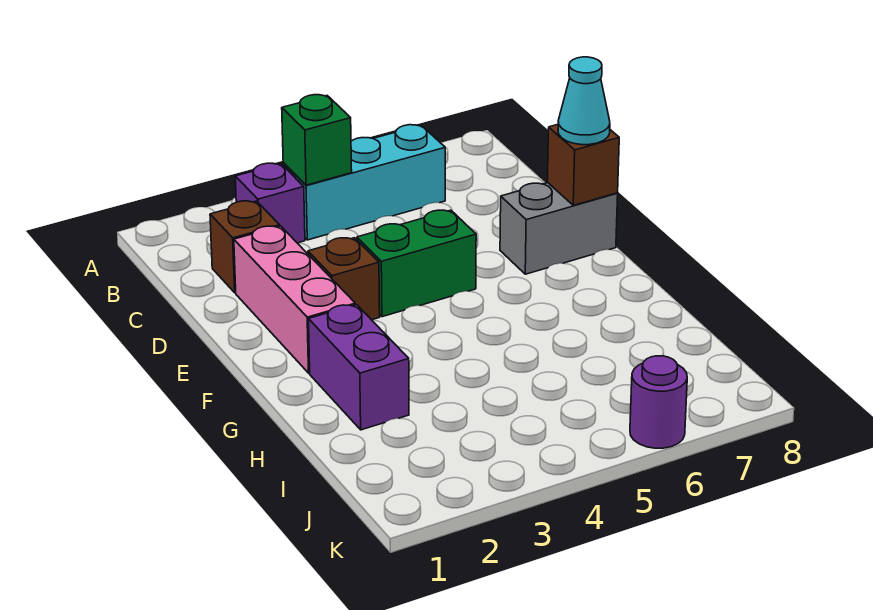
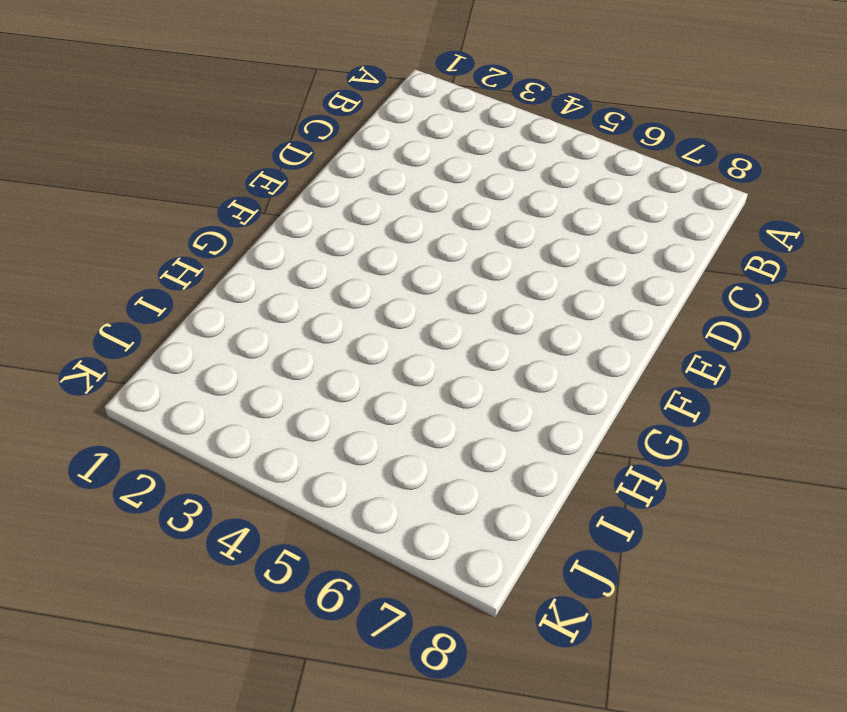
none -> purple 1x1 brick [235,163,305,243]
none -> cyan 1x3 brick [283,125,445,240]
none -> brown 1x1 brick [210,201,280,293]

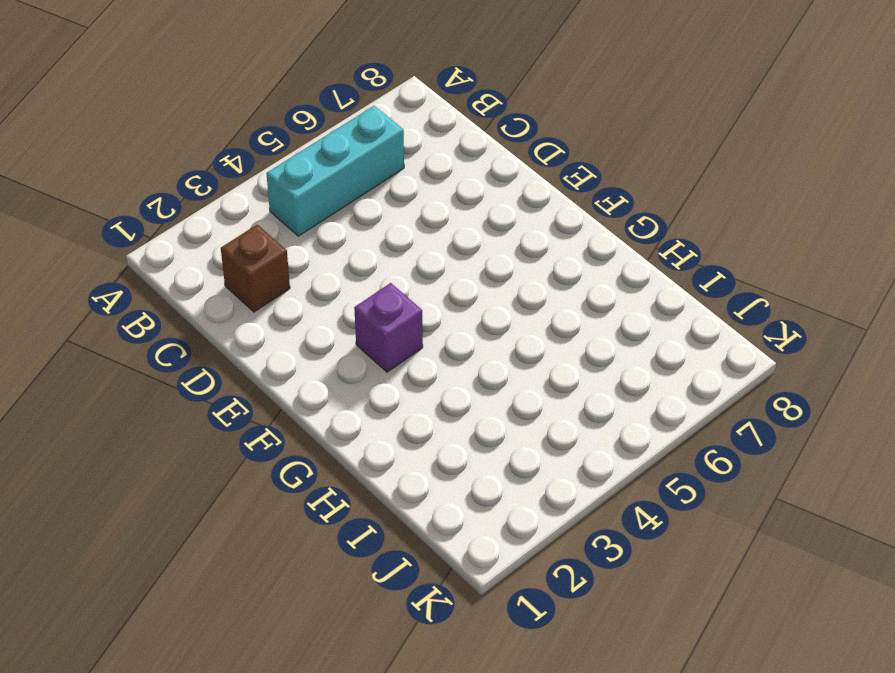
purple 1x1 brick [354,283,423,372] -> purple 1x1 brick moved to [235,163,305,243]
none -> pink 1x3 brick [234,226,355,373]
none -> brown 1x1 brick [308,238,380,320]
none -> green 1x2 brick [357,210,476,317]

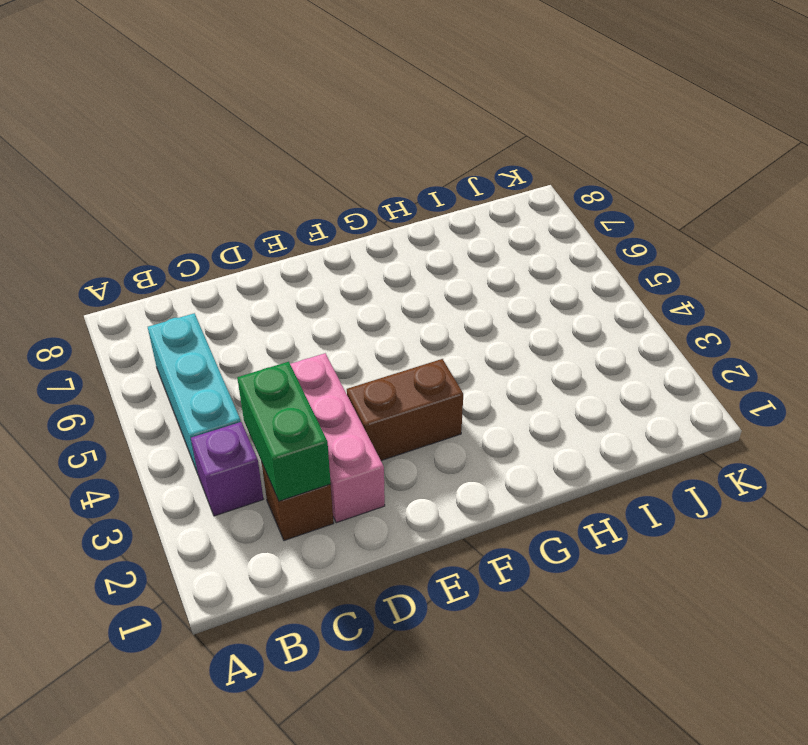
green 1x2 brick [237,362,331,501] -> green 1x2 brick moved to [357,210,476,317]
pink 1x3 brick [290,353,385,523] -> pink 1x3 brick turned to [234,226,355,373]
brown 1x2 brick [347,359,463,461] -> brown 1x1 brick [308,238,380,320]
none -> grey 1x2 brick [500,183,618,274]
none -> purple 1x2 brick [309,305,409,430]
none -> purple 1x1 round brick [630,356,687,448]

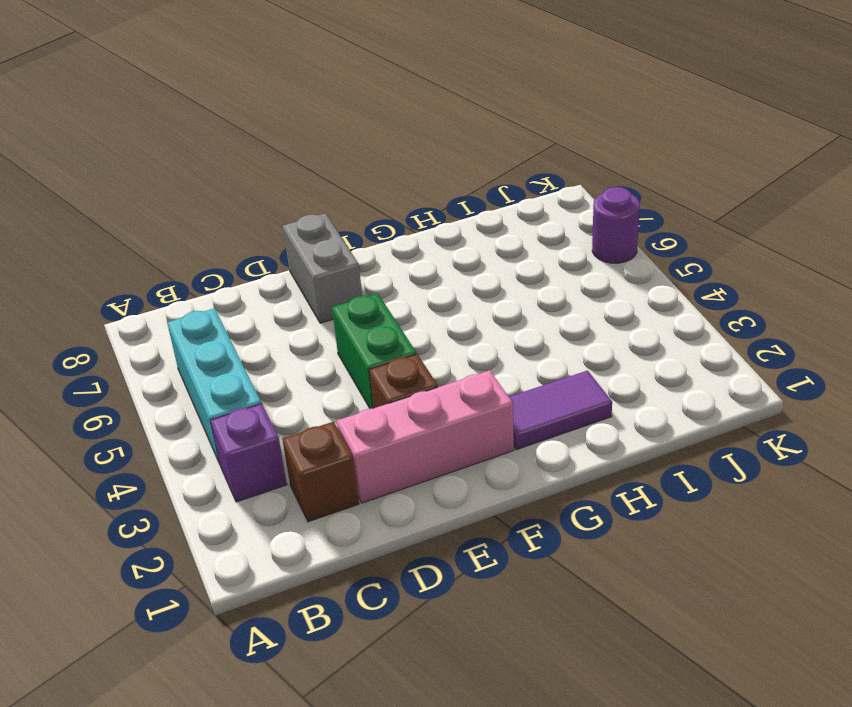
purple 1x2 tile [509,371,612,450] -> purple 1x2 brick [309,305,409,430]
none -> green 1x1 brick [282,95,352,185]
none -> brown 1x1 brick [547,124,619,205]
none -> cyan 1x1 cone [558,57,610,145]

